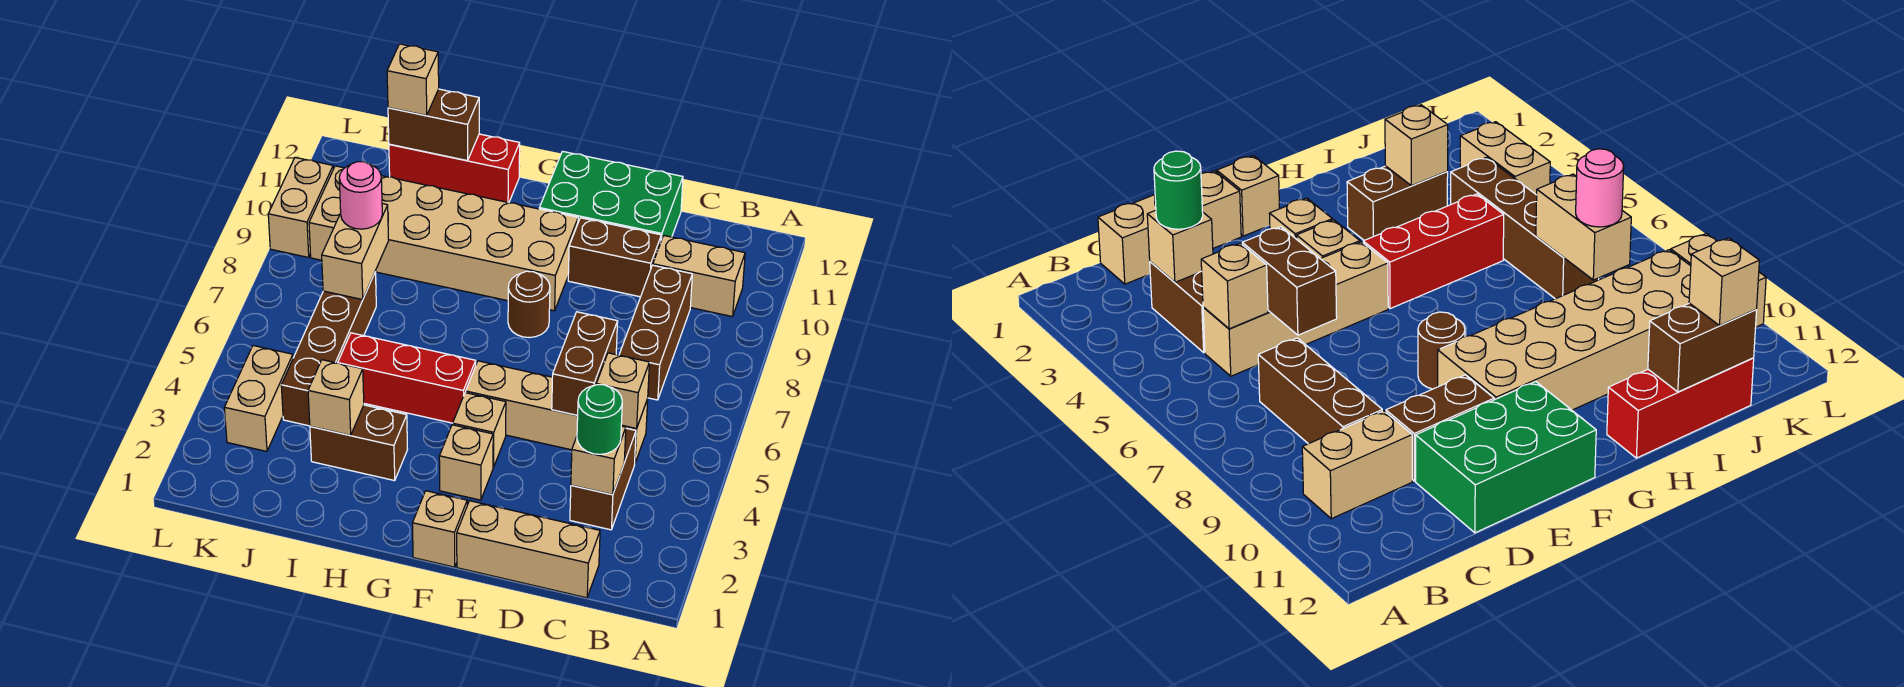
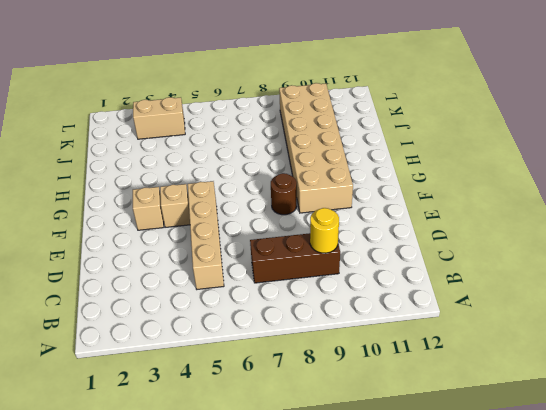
yellow 1x1 round brick [310,208,339,253] -> none
none -> tan 1x2 brick [653,236,745,317]
none -> tan 1x3 brick [457,501,600,598]
none -> brown 1x2 brick [570,428,636,530]

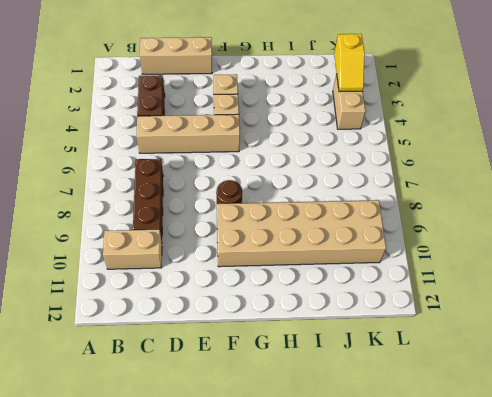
yellow 1x2 slope [334,34,365,92] -> none
none -> brown 1x2 brick [568,218,661,297]
none -> green 2x3 brick [539,151,683,240]
none -> tan 1x1 brick [413,491,467,567]

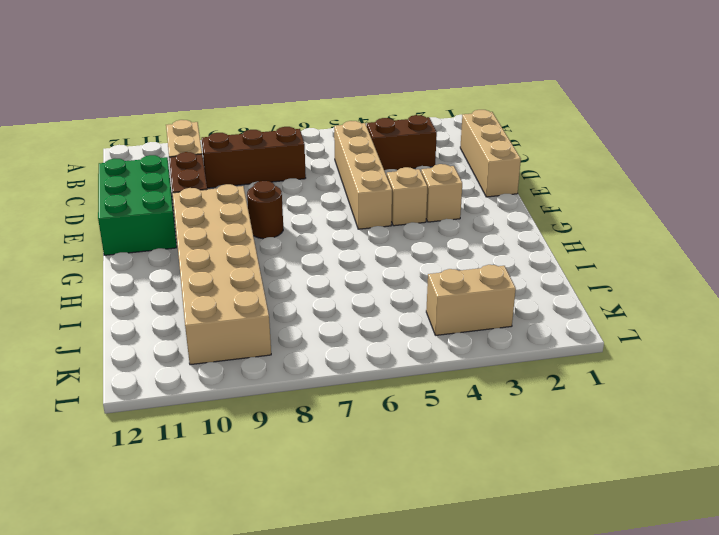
none -> tan 1x1 brick [413,491,467,567]
none -> red 1x3 brick [338,333,476,423]
none -> brown 1x2 brick [310,405,407,481]

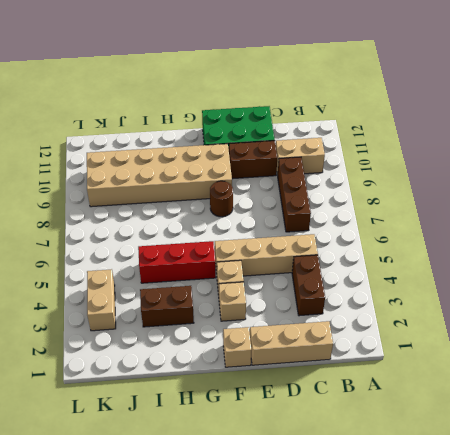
none -> red 1x3 brick [389,134,520,203]
none -> brown 1x4 brick [281,272,376,426]
none -> tan 1x2 brick [268,157,333,257]

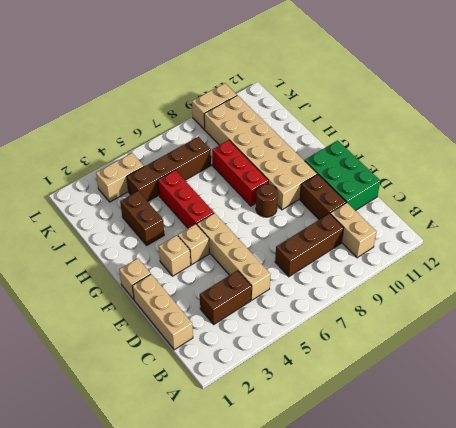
red 1x3 brick [212,140,268,206] -> red 1x3 brick moved to [389,134,520,203]
none -> tan 1x1 brick [571,426,626,495]
none -> tan 1x1 brick [596,353,649,428]
none -> brown 1x2 brick [552,312,618,415]

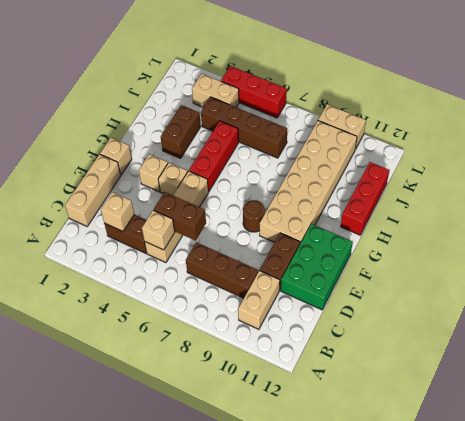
red 1x3 brick [221,66,287,118] -> none
none -> tan 1x1 brick [308,360,364,435]
none -> brown 1x2 brick [388,89,479,161]
none -> tan 1x2 brick [322,204,389,300]

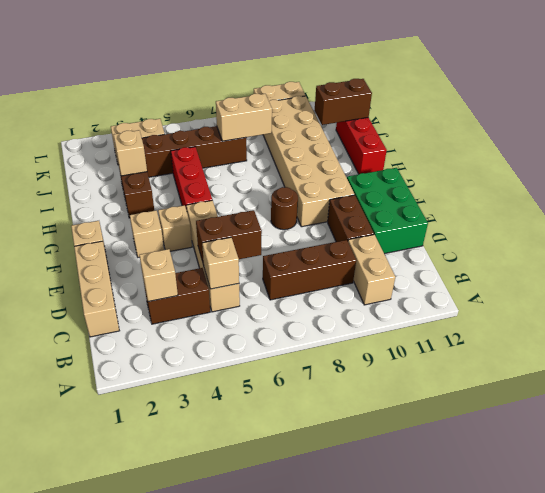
brown 1x2 brick [315,79,372,125] -> brown 1x2 brick turned to [388,89,479,161]
none -> green 1x1 round brick [577,385,622,454]
none -> pink 1x1 round brick [339,162,382,229]
none -> tan 1x1 brick [387,44,439,116]

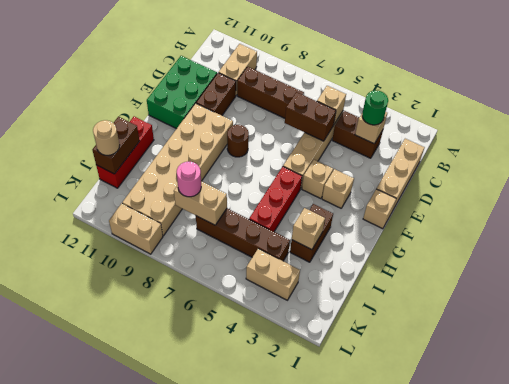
tan 1x1 round brick [93,120,120,155] -> tan 1x1 brick [387,44,439,116]

